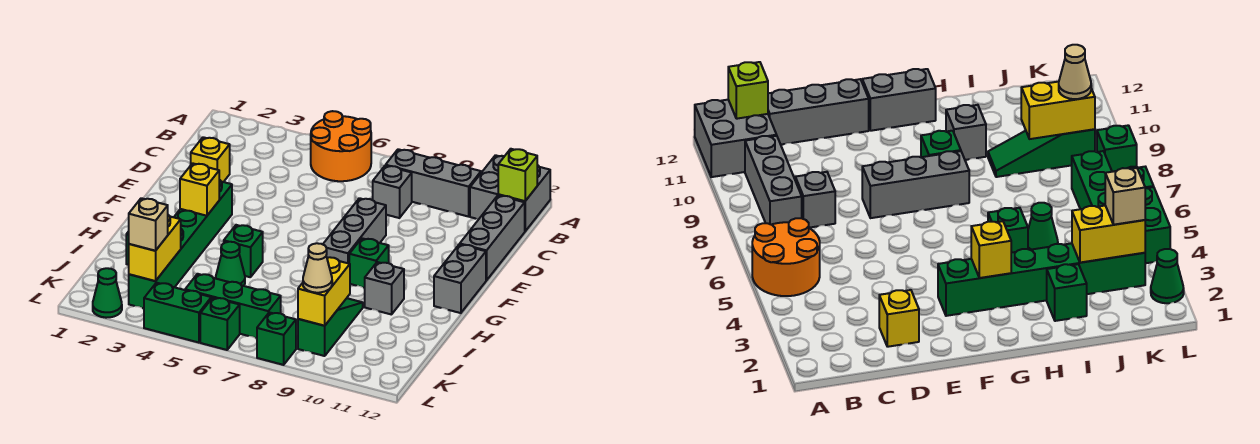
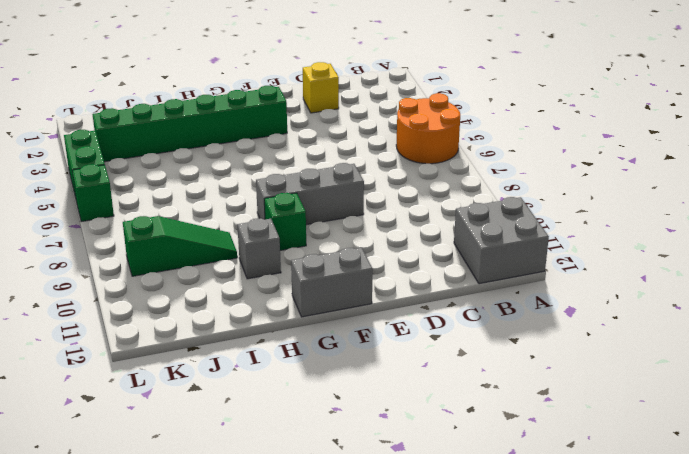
none -> grey 1x3 brick [386,149,481,217]
none -> grey 1x1 brick [373,166,412,218]
none -> grey 1x3 brick [460,195,525,280]

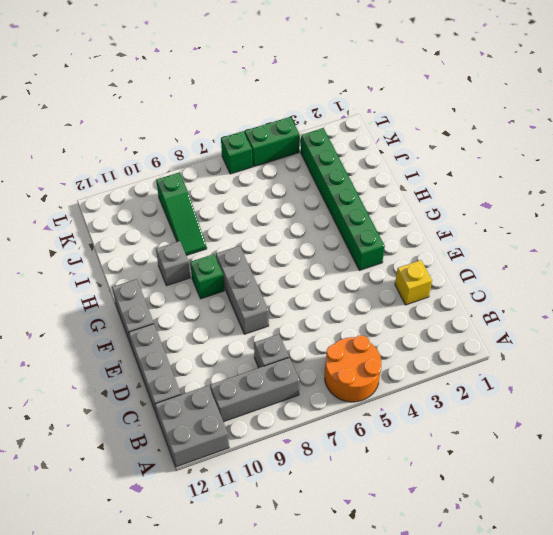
none -> green 1x1 brick [224,225,263,277]
none -> green 1x1 brick [1047,264,1087,321]
none -> green 1x1 cone [216,242,245,286]

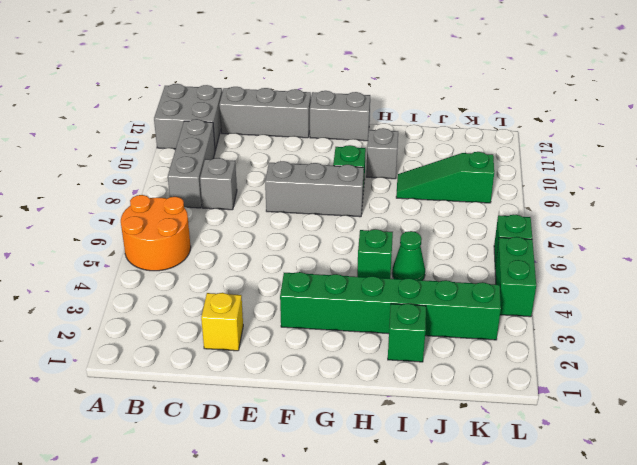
none -> green 1x3 brick [185,274,281,338]
none -> green 1x1 cone [93,268,122,318]
none -> green 1x1 brick [257,312,296,365]

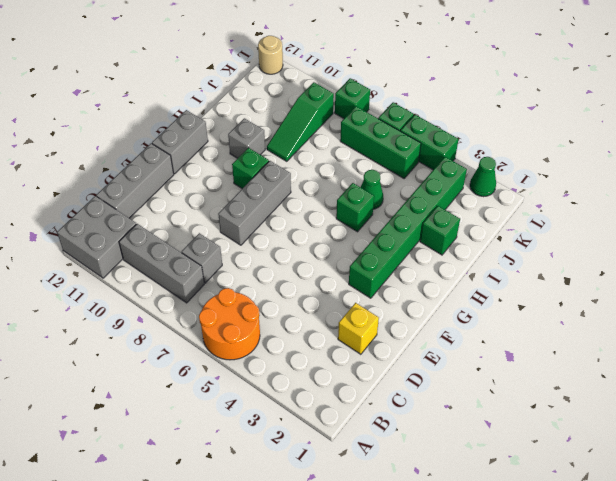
tan 1x1 round brick [258,36,283,74] -> none
none -> lime 1x1 brick [498,149,537,201]
none -> yellow 1x1 brick [180,163,219,216]
none -> yellow 1x2 brick [129,215,181,281]

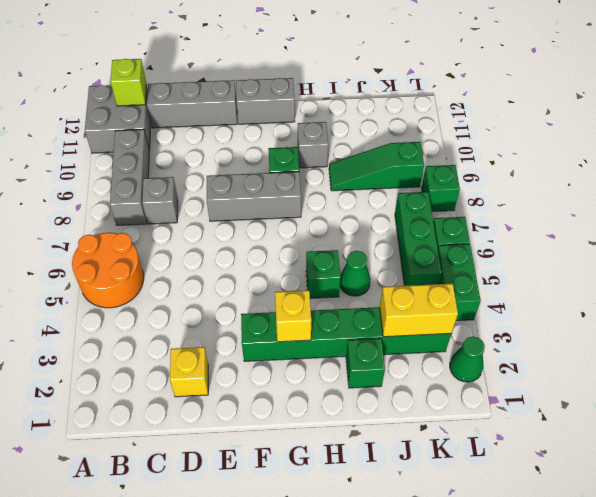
none -> yellow 1x2 brick [298,257,350,326]
none -> tan 1x1 brick [129,198,168,251]
none -> tan 1x1 cone [303,243,332,293]

